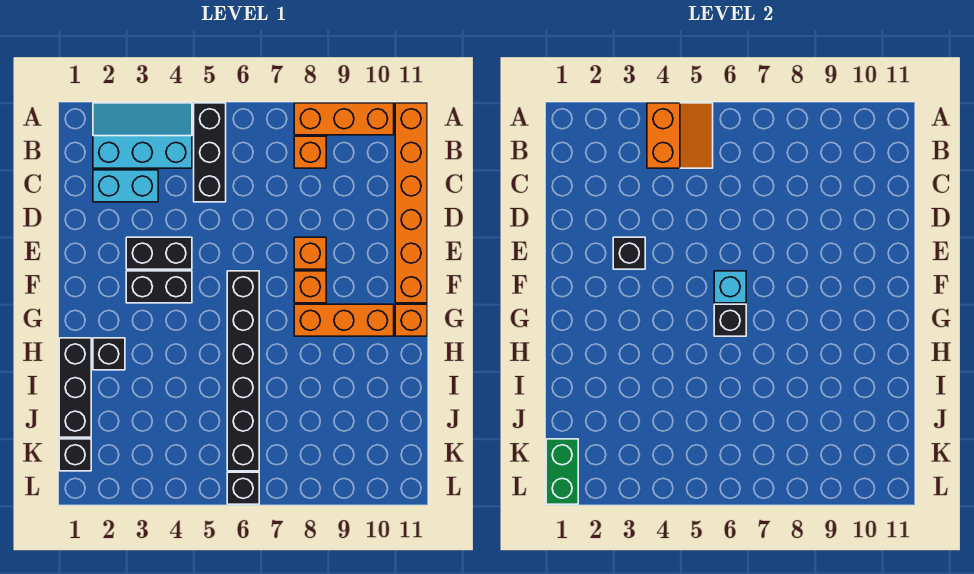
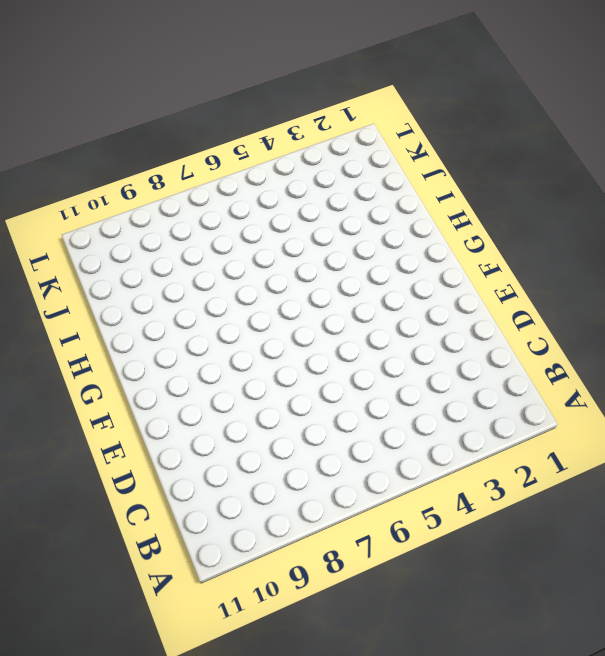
none -> cyan 2x3 slope [93,103,192,168]
none -> black 1x3 brick [194,103,226,202]
none -> orange 1x3 brick [294,103,394,135]

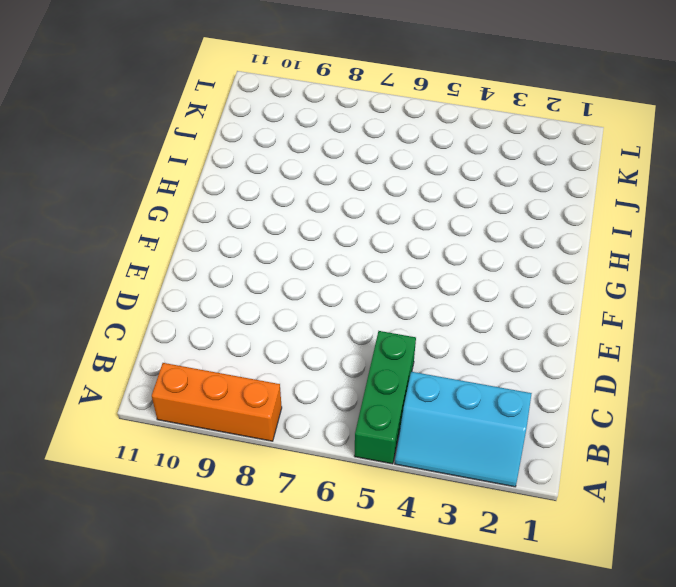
green 1x3 brick [354,331,416,464] -> black 1x3 brick [194,103,226,202]
none -> orange 1x6 brick [395,103,427,303]
none -> orange 1x1 brick [294,136,326,168]
none -> cyan 1x2 brick [93,170,158,202]

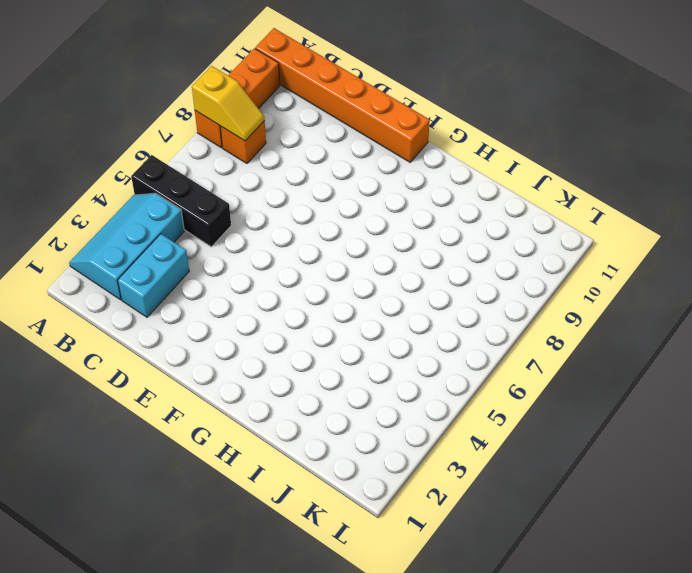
yellow 1x2 slope [192,66,265,141] -> none
none -> black 1x2 brick [126,237,192,269]
none -> orange 1x1 brick [294,237,326,269]
none -> black 1x2 brick [126,271,192,303]

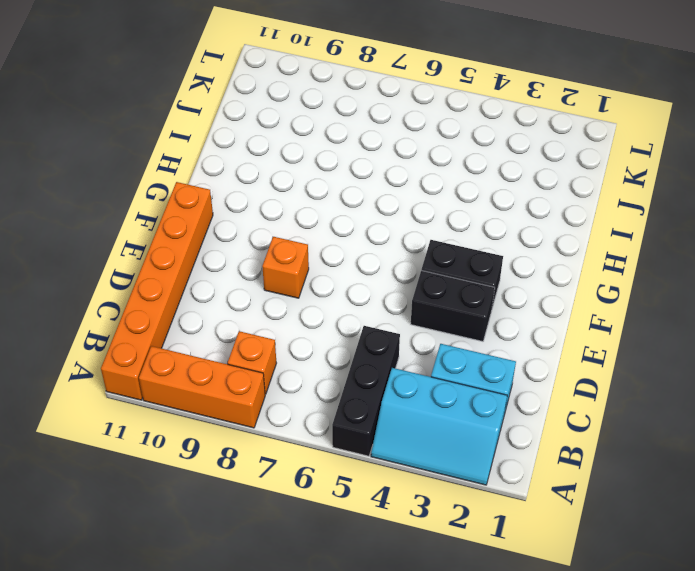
none -> black 1x6 brick [227,271,259,471]
none -> orange 1x1 brick [294,271,326,303]
none -> orange 1x3 brick [294,304,394,336]

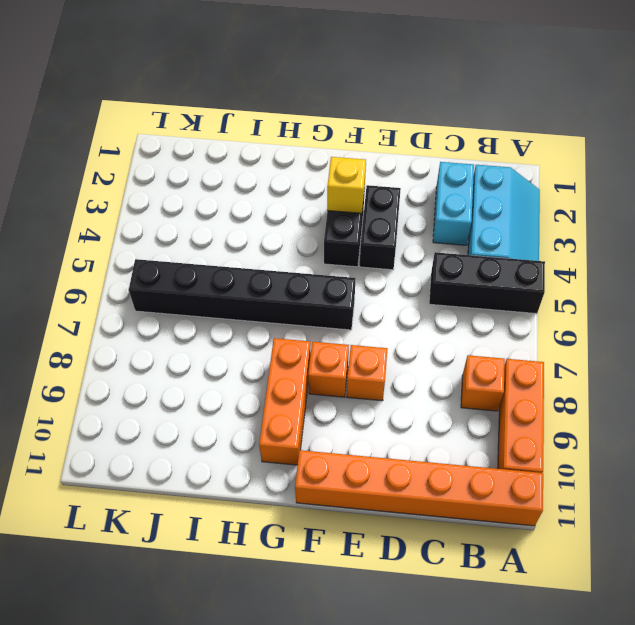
yellow 1x1 brick [327,157,366,213] -> none
none -> orange 1x1 brick [395,304,427,336]
none -> black 1x3 brick [59,338,91,437]
none -> black 1x1 brick [93,338,125,370]

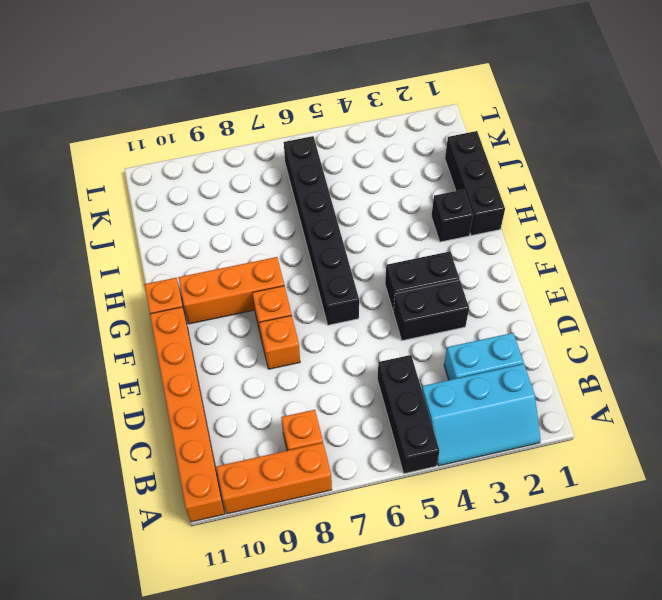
none -> black 1x1 brick [59,439,91,471]
none -> black 1x1 brick [227,472,259,504]
none -> orange 2x2 slope [647,103,713,168]

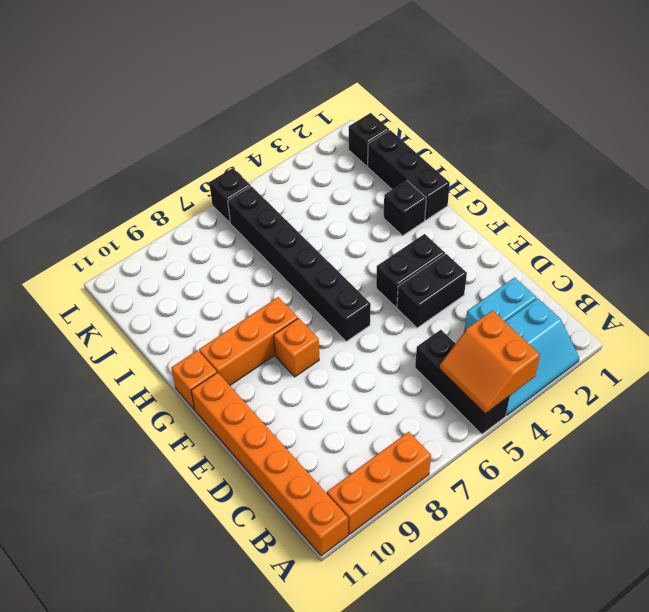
none -> orange 1x1 brick [294,136,326,168]
none -> orange 1x1 brick [294,237,326,269]
none -> black 1x1 brick [613,237,645,269]

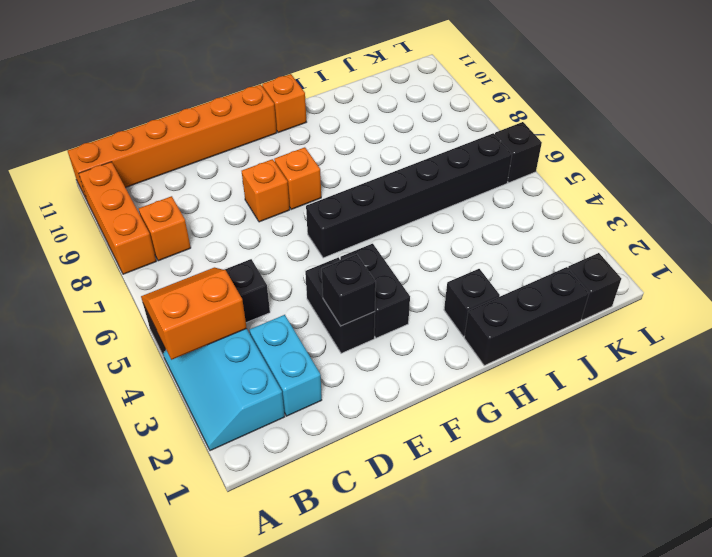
none -> orange 1x3 brick [294,304,394,336]
none -> cyan 1x1 brick [714,271,746,303]
none -> black 1x1 brick [714,304,746,336]

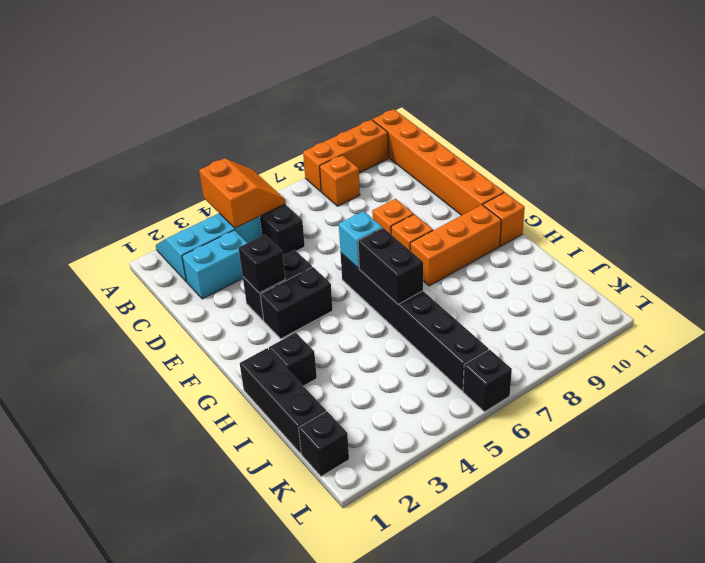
black 1x2 brick [358,228,423,304] -> black 1x1 brick [714,304,746,336]
none -> green 1x2 brick [546,439,578,504]

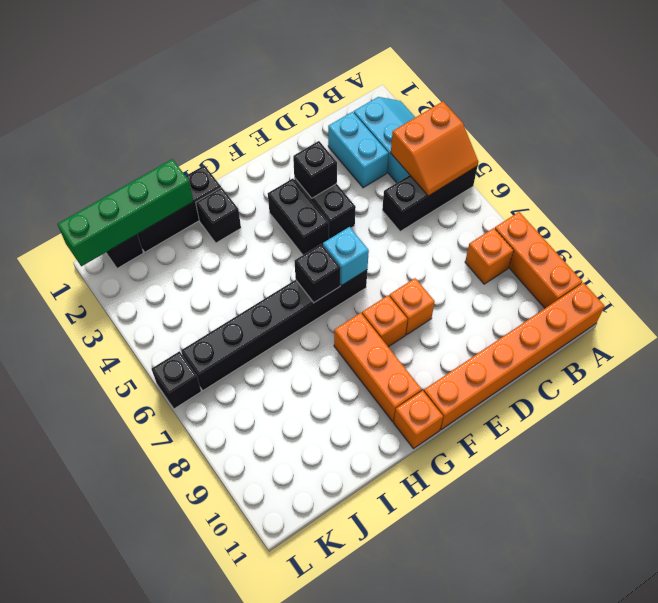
green 1x4 brick [58,159,193,266] -> green 1x2 brick [546,439,578,504]

